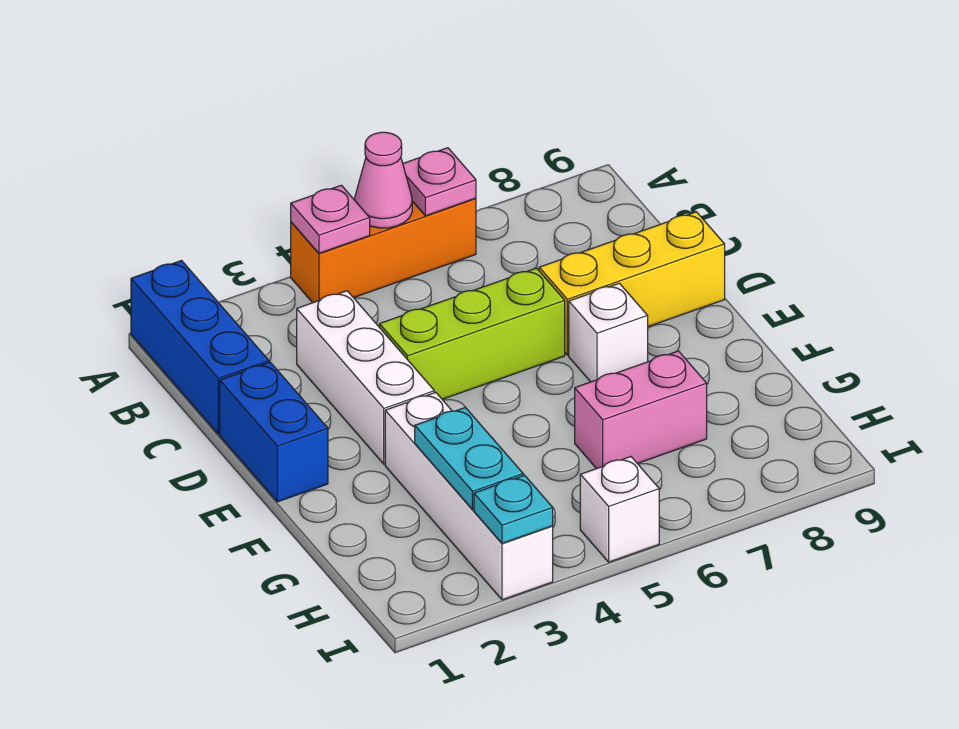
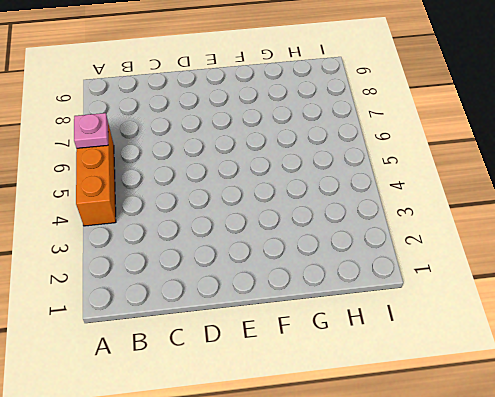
none -> blue 1x3 brick [131,261,269,434]
none -> white 1x3 brick [297,291,434,464]
none -> blue 1x2 brick [220,362,328,502]

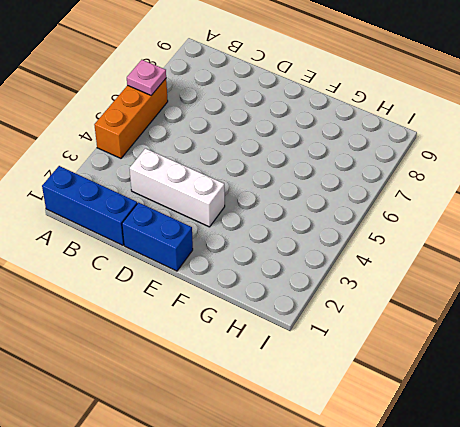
none -> lime 1x3 brick [379,268,565,399]
none -> yellow 1x3 brick [539,212,725,355]
none -> white 1x1 brick [569,283,648,382]

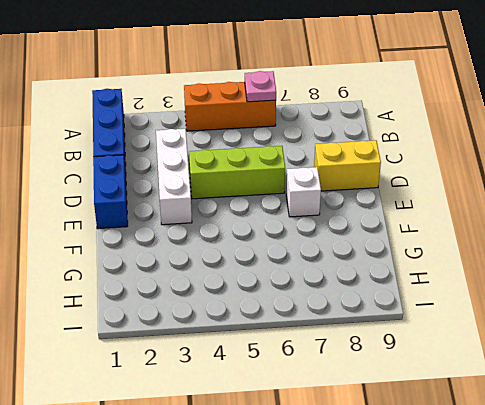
yellow 1x2 brick [314,140,381,191] -> yellow 1x3 brick [539,212,725,355]
none -> white 1x4 brick [385,392,553,600]
none -> pink 1x2 brick [575,351,707,469]
none -> white 1x1 brick [580,457,659,562]

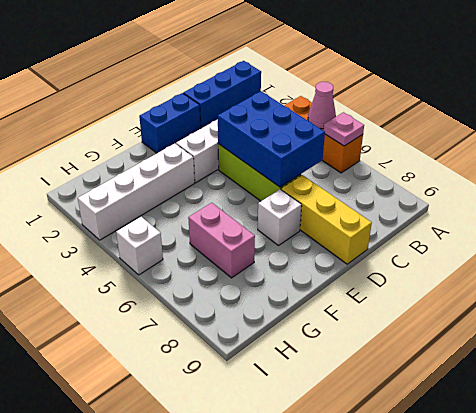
blue 2x3 brick [218,91,325,187] -> none
none -> pink 1x1 plate [291,185,370,253]
none -> cyan 1x2 plate [415,407,523,510]
none -> cyan 1x1 plate [474,475,553,543]

